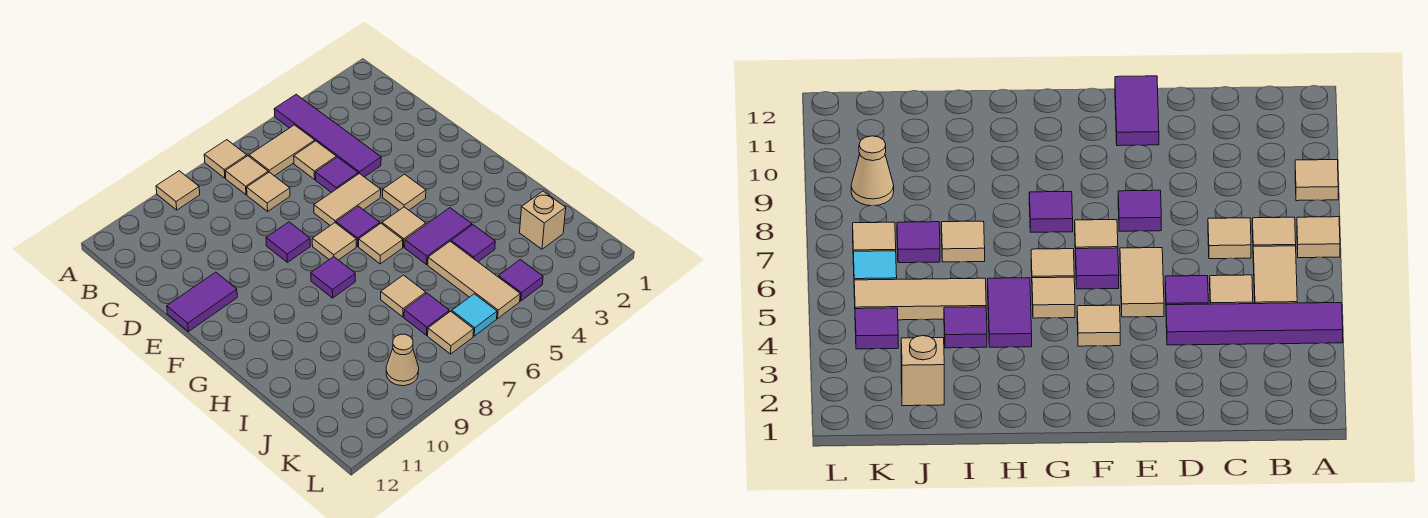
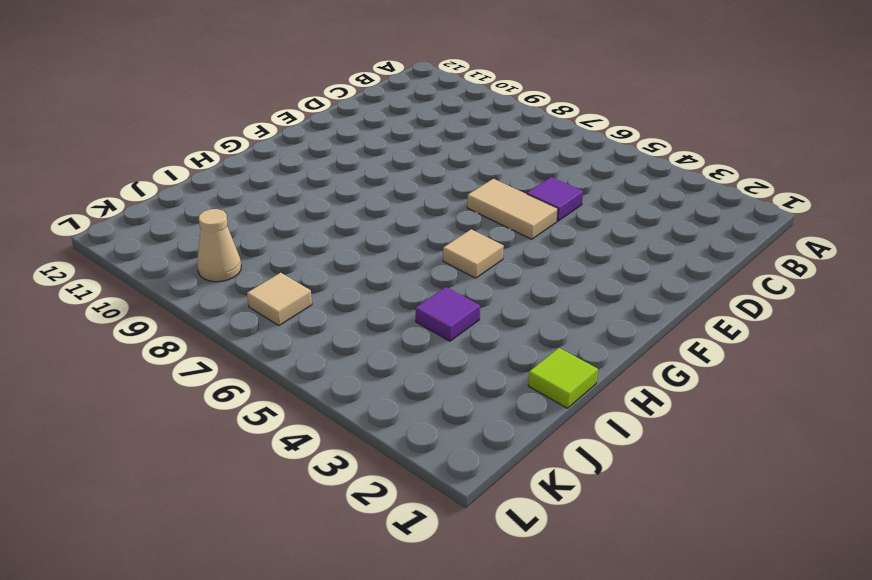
lime 1x1 tile [528,348,598,408] -> none
none -> purple 1x4 tile [274,94,381,177]
none -> tan 1x1 tile [204,140,247,178]
none -> tan 1x1 tile [156,171,200,210]

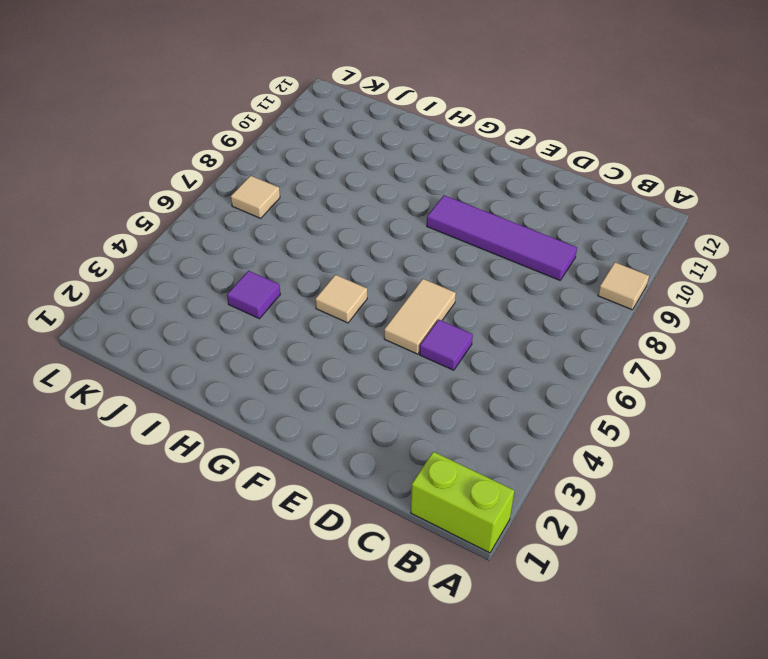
lime 1x2 brick [411,452,514,553] -> none
purple 1x4 tile [427,195,577,280] -> purple 1x4 tile moved to [274,94,381,177]
none -> tan 1x1 tile [204,140,247,178]
none -> tan 1x2 tile [249,125,315,176]
none -> tan 1x1 tile [225,156,268,195]

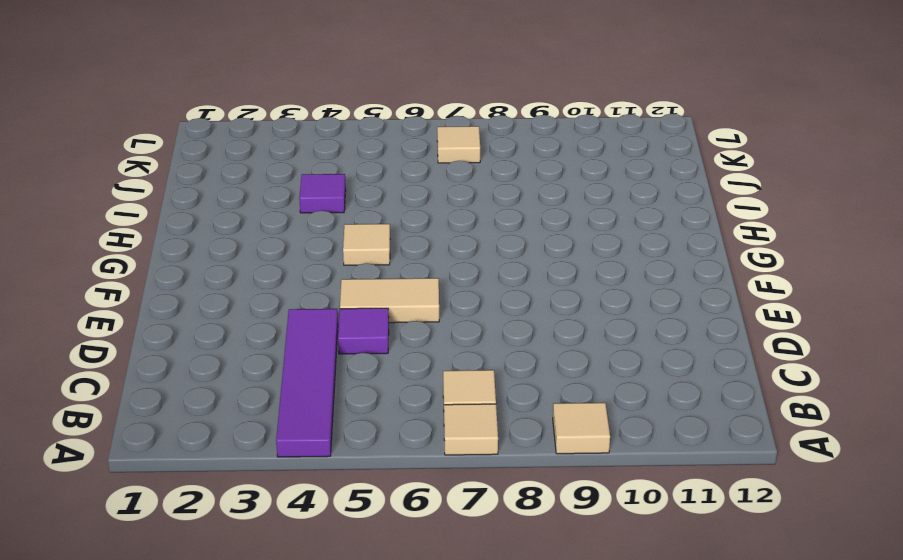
none -> tan 1x2 tile [249,125,315,176]
none -> tan 1x1 tile [294,141,336,179]
none -> tan 1x1 tile [247,172,290,211]

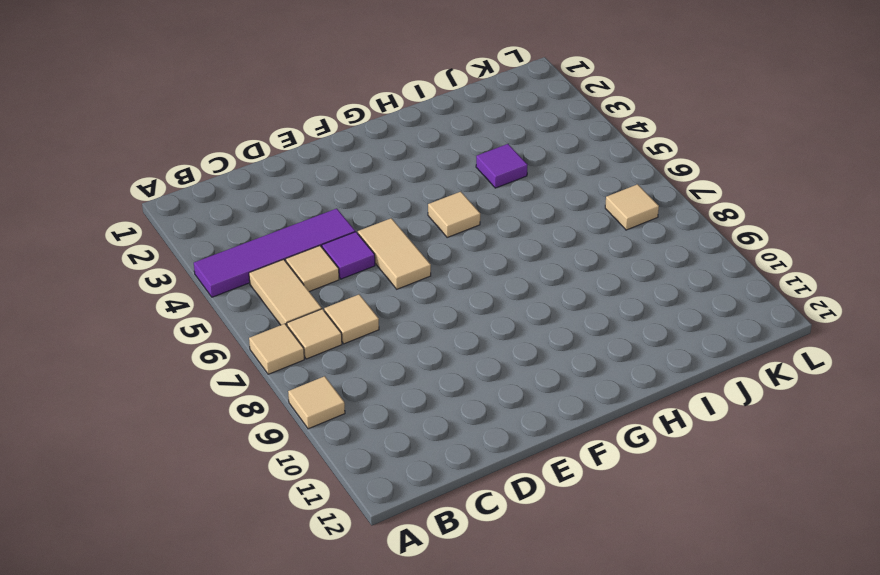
none -> purple 1x1 tile [266,222,310,262]
none -> purple 1x2 tile [167,272,237,332]
none -> tan 1x1 tile [383,174,426,210]

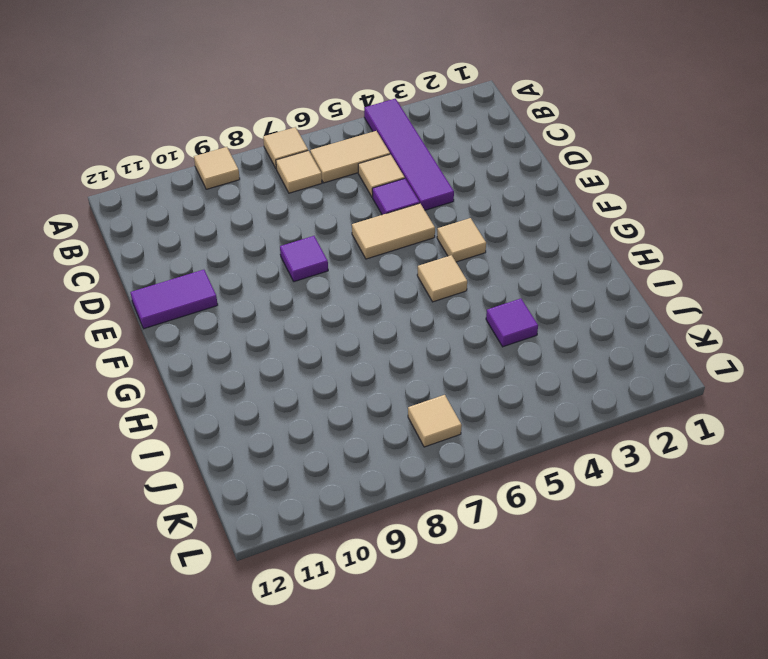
none -> tan 1x1 tile [247,172,290,211]
none -> purple 1x1 tile [336,206,380,246]
none -> tan 1x1 tile [312,223,356,260]

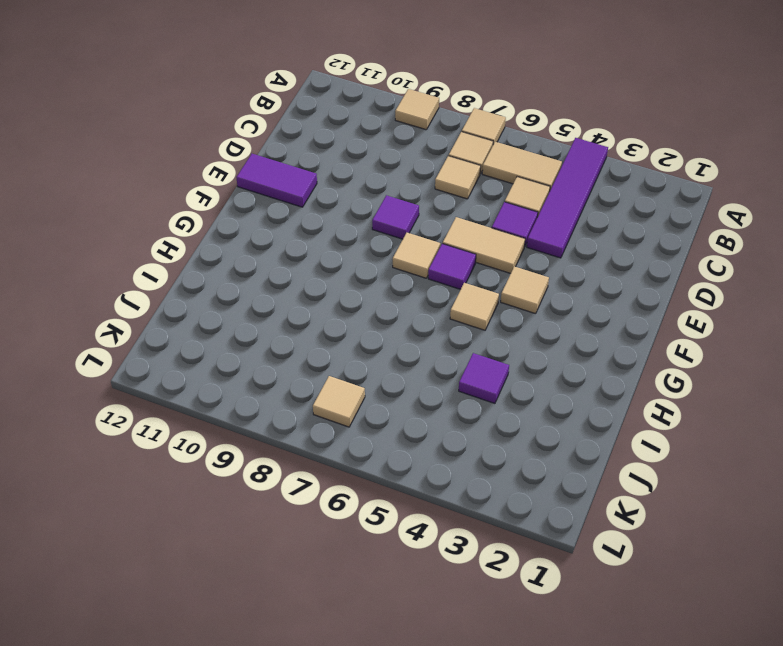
none -> tan 1x1 tile [359,224,403,264]
none -> purple 1x1 tile [311,257,355,298]
none -> purple 1x2 tile [405,208,472,264]

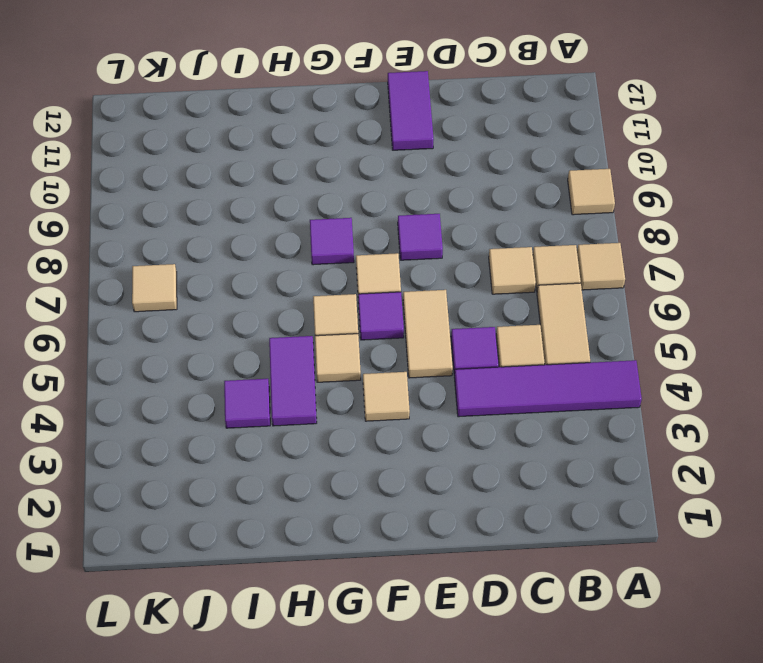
none -> tan 1x3 tile [428,241,520,318]
none -> tan 1x1 tile [381,275,426,317]
none -> tan 1x1 brick [520,191,566,249]

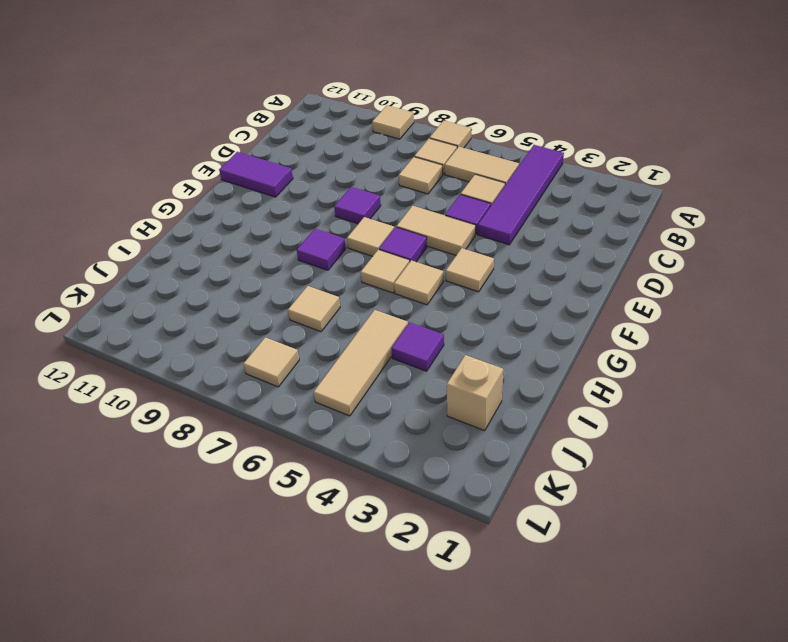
none -> purple 1x2 tile [405,208,472,264]
none -> purple 1x1 tile [404,293,449,335]
none -> purple 1x1 tile [498,260,543,301]

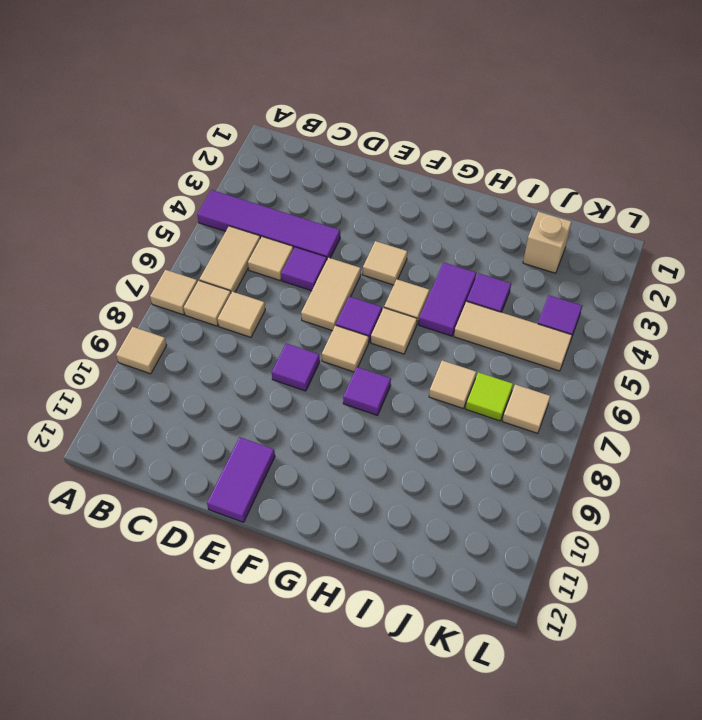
lime 1x1 tile [466,372,513,421] -> purple 1x1 tile [404,293,449,335]
none -> cyan 1x1 tile [452,294,497,336]
none -> tan 1x1 cone [386,334,419,386]

